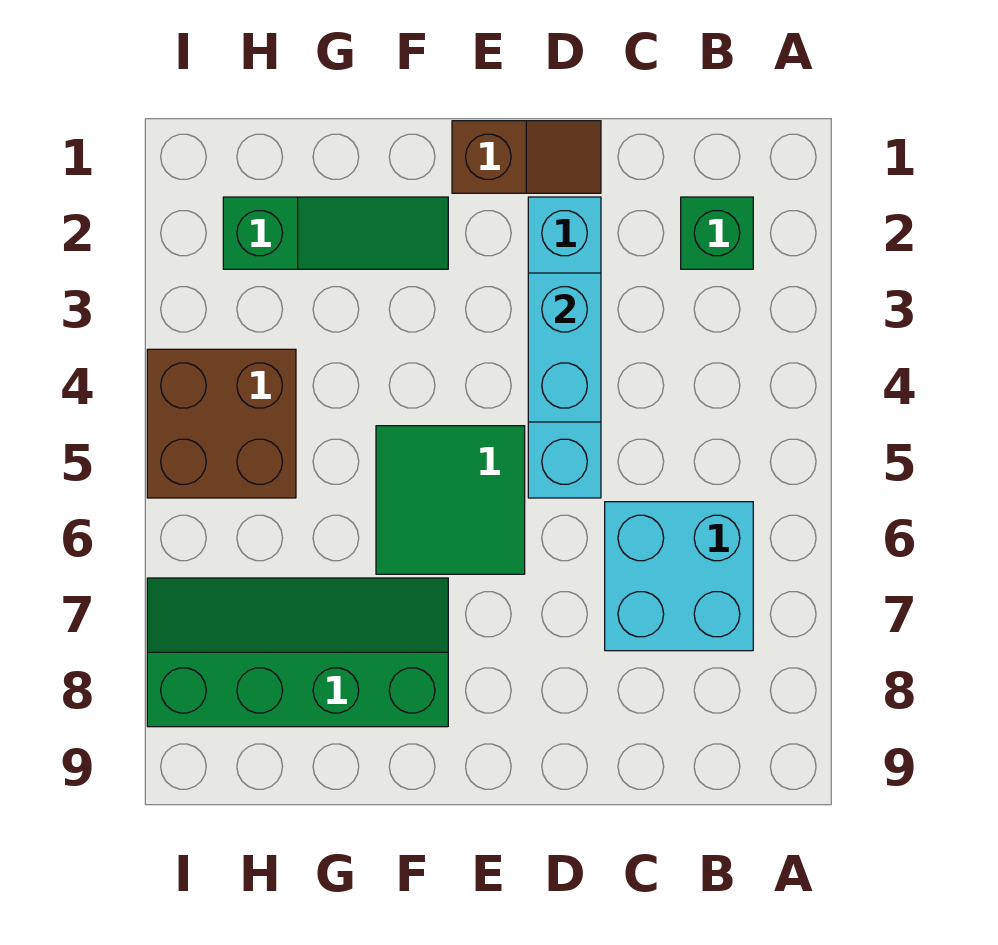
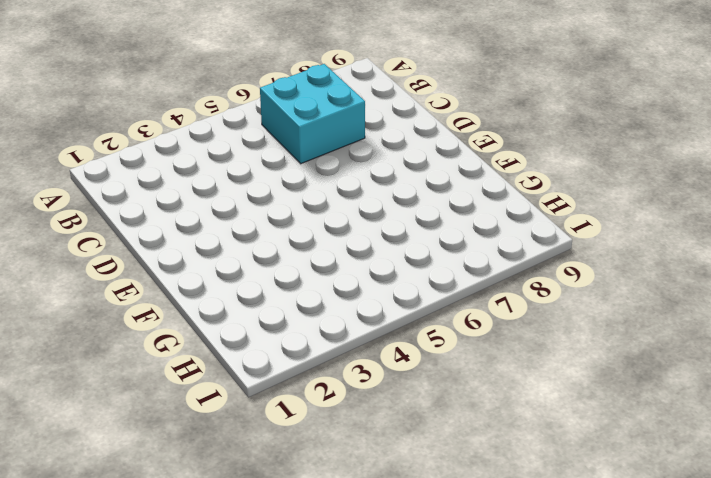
none -> green 1x1 brick [681,197,753,269]
none -> brown 1x2 slope [452,121,601,193]

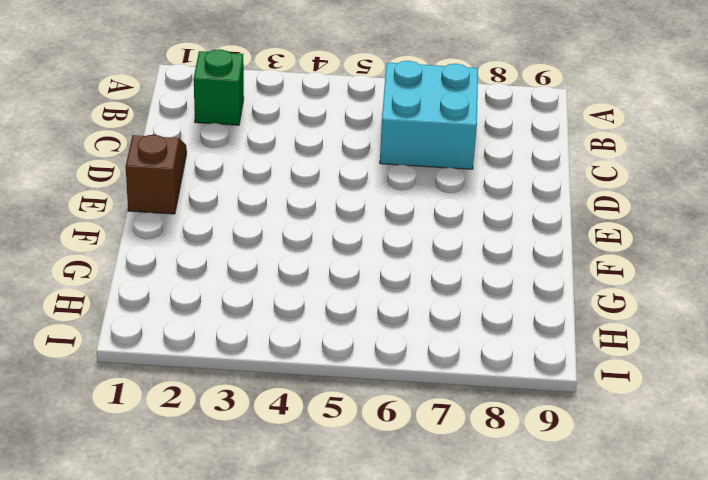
none -> cyan 1x4 brick [528,197,601,498]
none -> green 2x2 tile [376,426,525,574]

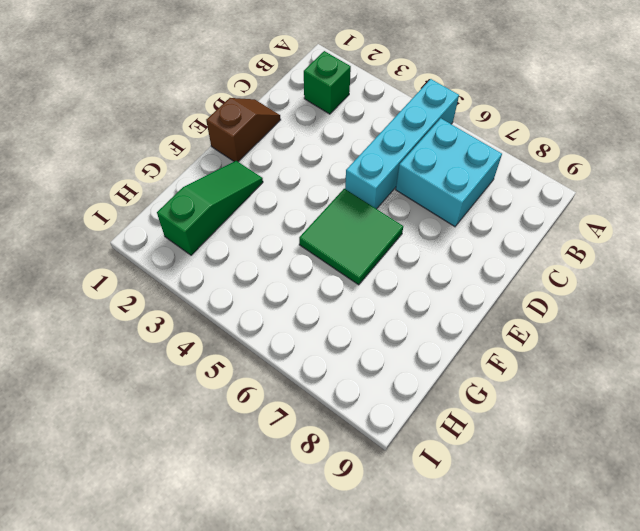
cyan 1x4 brick [345,79,459,209] -> cyan 1x4 brick turned to [528,197,601,498]
none -> green 2x4 slope [147,578,448,727]
none -> brown 2x2 brick [147,349,296,498]

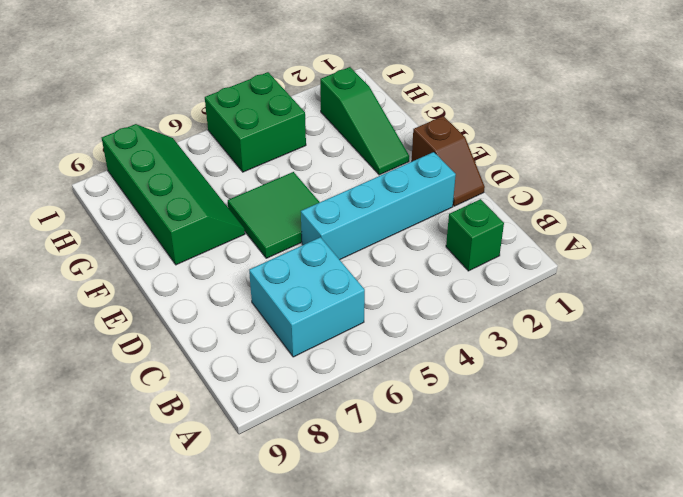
green 2x2 brick [205,72,306,172] -> brown 2x2 brick [147,349,296,498]
none -> cyan 1x2 brick [528,273,601,422]

